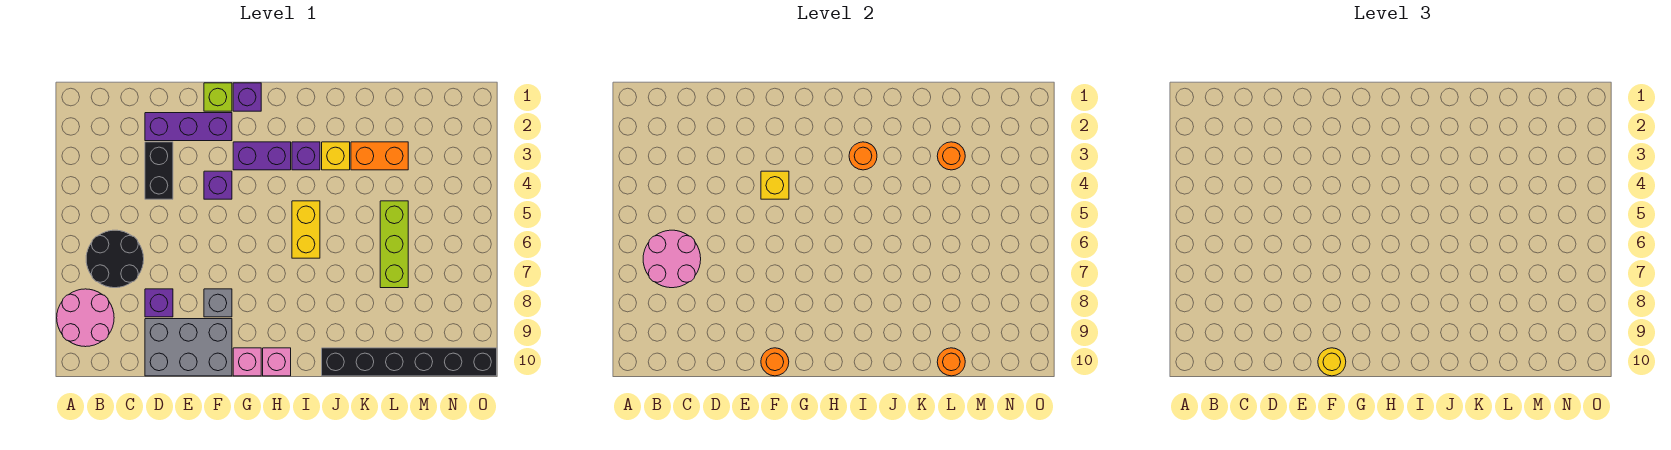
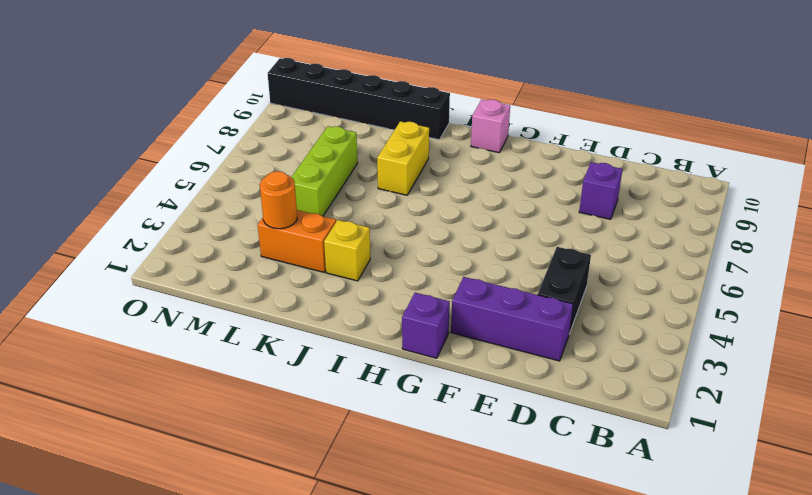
yellow 1x2 brick [377,121,429,195] -> yellow 1x2 brick moved to [292,201,320,258]
none -> pink 2x2 round brick [57,289,114,347]
none -> black 2x2 round brick [86,230,144,288]
none -> grey 2x3 brick [145,319,232,376]

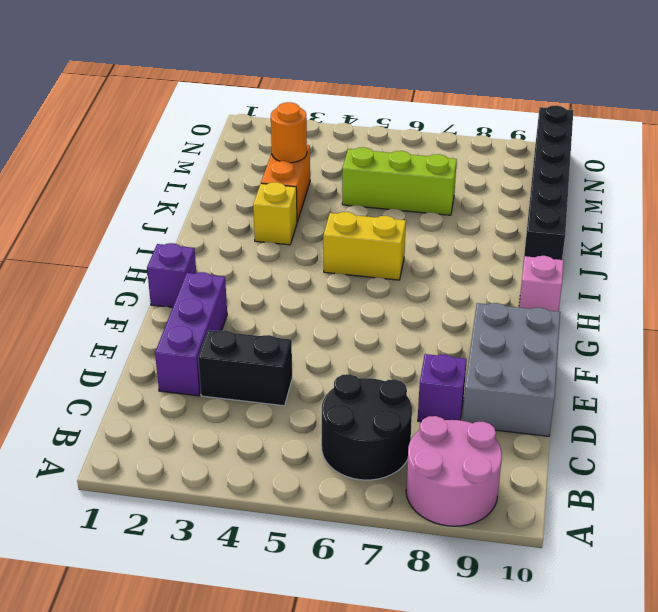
none -> lime 1x1 brick [204,83,232,111]
none -> purple 1x1 brick [204,171,232,199]
none -> grey 1x1 brick [204,289,232,317]

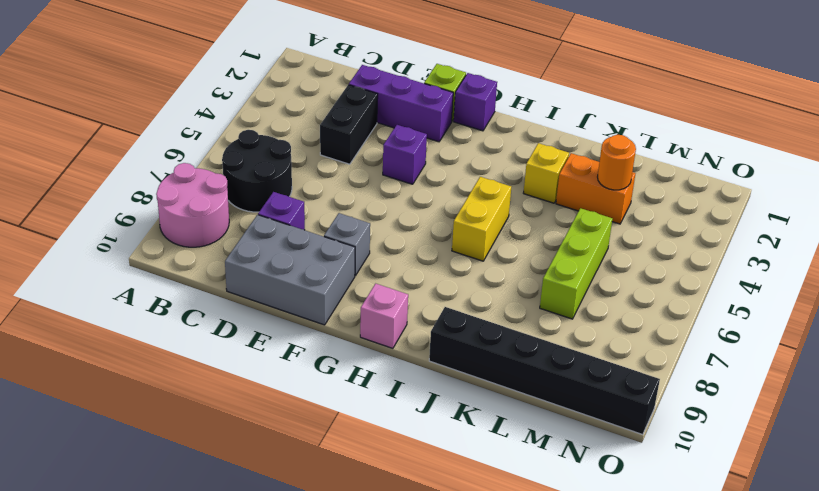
none -> purple 1x2 brick [233,142,291,170]
none -> pink 1x1 brick [233,348,261,376]
none -> purple 1x1 brick [292,142,320,170]

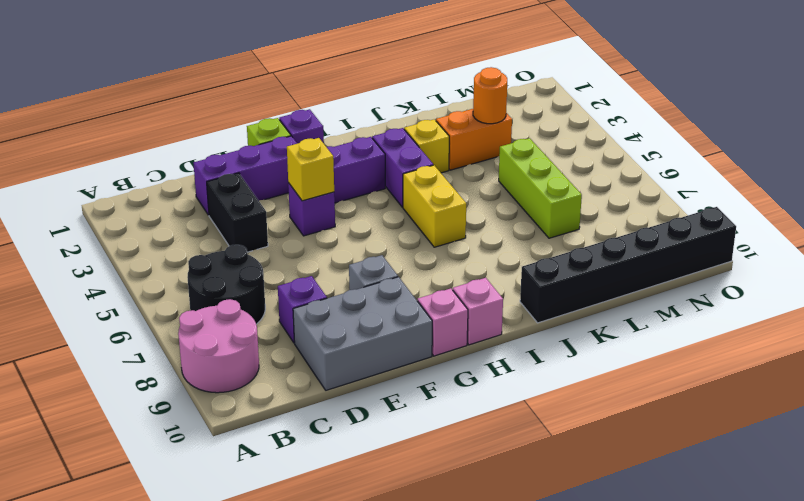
purple 1x2 brick [372,128,433,207] -> purple 1x1 brick [292,142,320,170]
none -> pink 2x2 round brick [643,230,701,288]
none -> orange 1x1 round brick [761,348,789,376]
none -> orange 1x1 round brick [849,142,877,170]

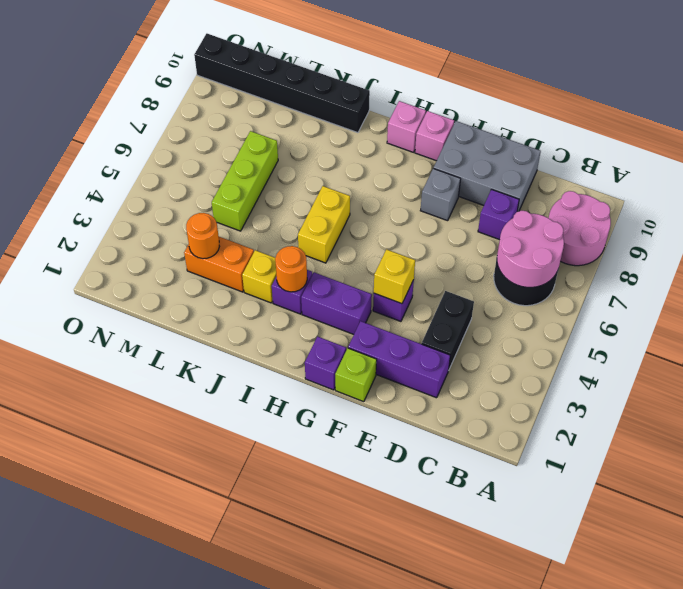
none -> orange 1x1 round brick [761,348,789,376]
none -> orange 1x1 round brick [937,348,965,376]
none -> yellow 1x1 round brick [1318,348,1346,376]

